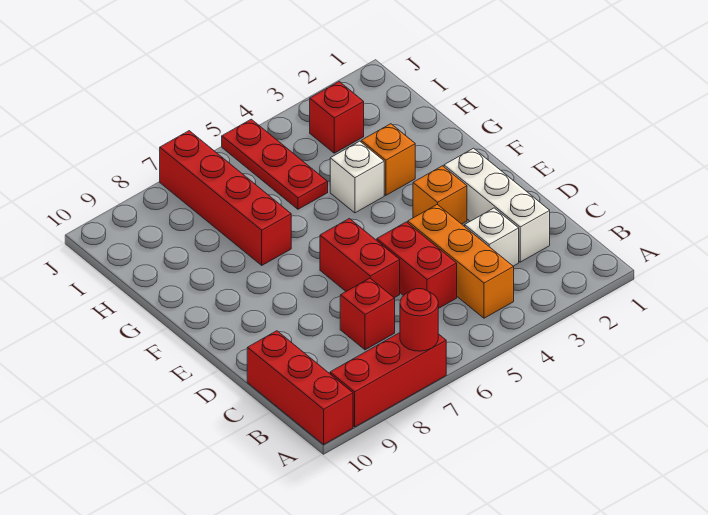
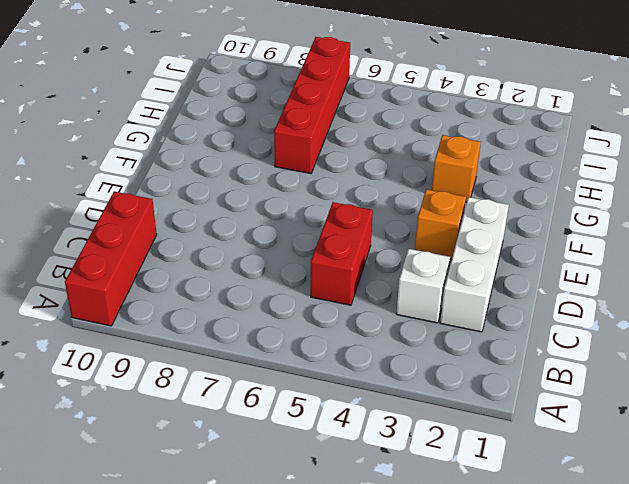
none -> red 1x3 brick [330,333,446,427]
none -> orange 1x3 brick [408,204,514,318]
none -> red 1x1 brick [340,278,395,350]

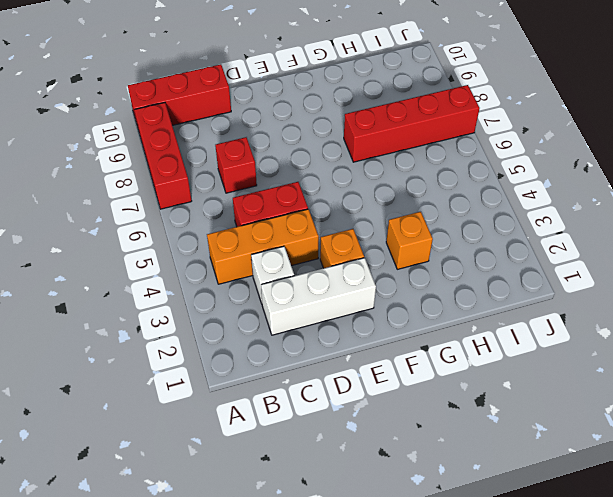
none -> red 1x2 brick [320,218,400,298]
none -> white 1x1 brick [330,141,384,213]
none -> red 1x3 plate [222,119,328,209]

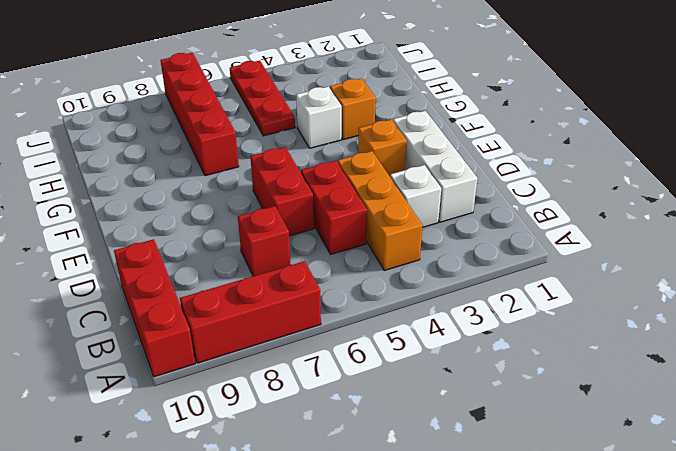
none -> red 1x1 brick [310,82,364,153]
none -> red 1x1 round brick [400,289,438,351]

